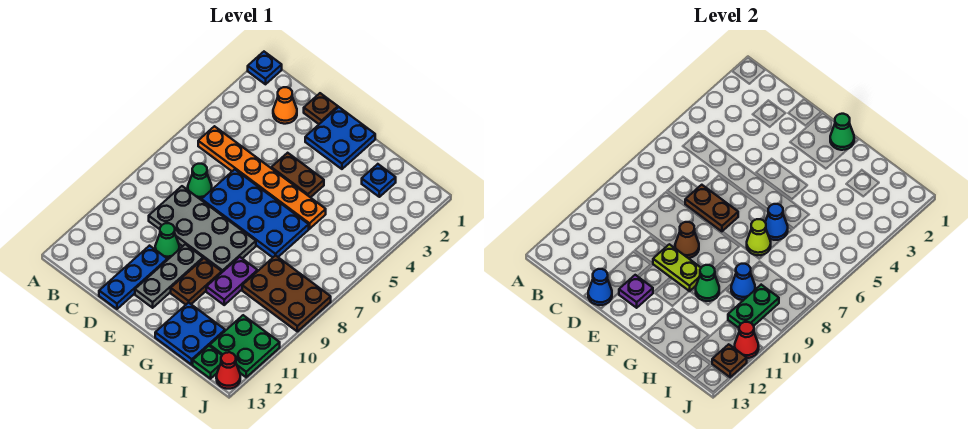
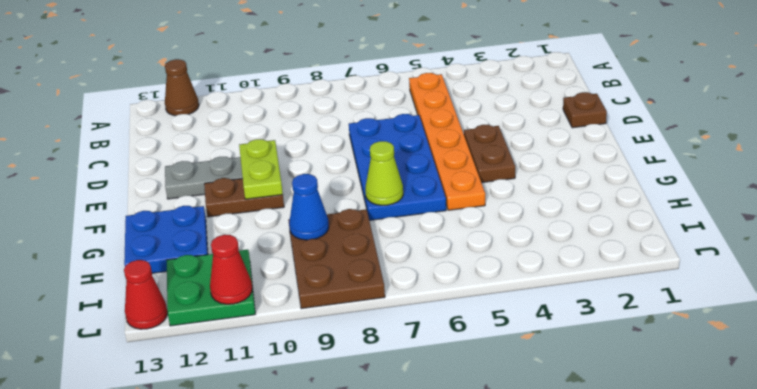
brown 1x1 cone [165,59,199,116] -> brown 1x1 cone moved to [675,222,699,258]
none -> blue 1x1 plate [248,52,282,84]
none -> orange 1x1 cone [273,87,297,124]
none -> green 1x1 cone [188,164,212,200]
none -> grey 2x4 plate [149,186,256,272]

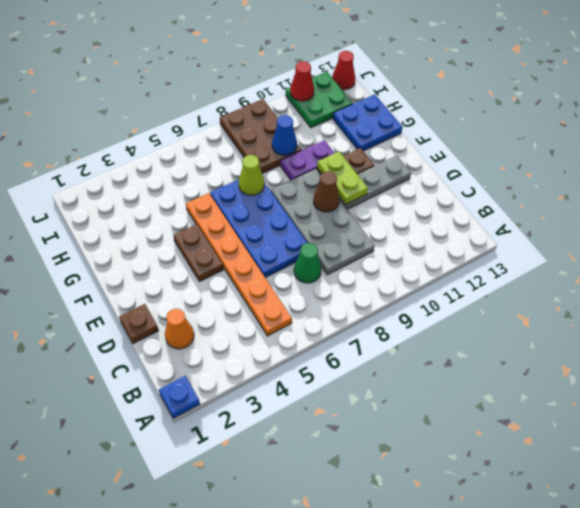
none -> green 1x1 cone [155,223,179,259]
none -> blue 1x3 plate [99,246,167,309]
none -> blue 2x2 plate [305,107,375,169]
none -> blue 1x1 plate [362,164,396,197]

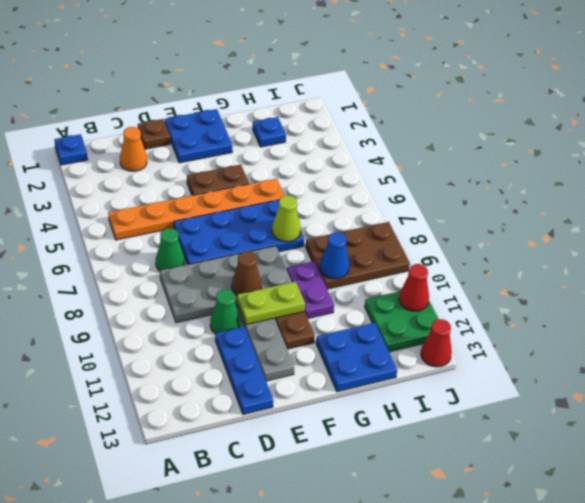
none -> green 1x1 plate [193,346,222,379]
none -> brown 1x2 plate [685,185,738,231]
none -> blue 1x1 cone [588,269,612,305]
none -> purple 1x1 plate [619,275,653,308]

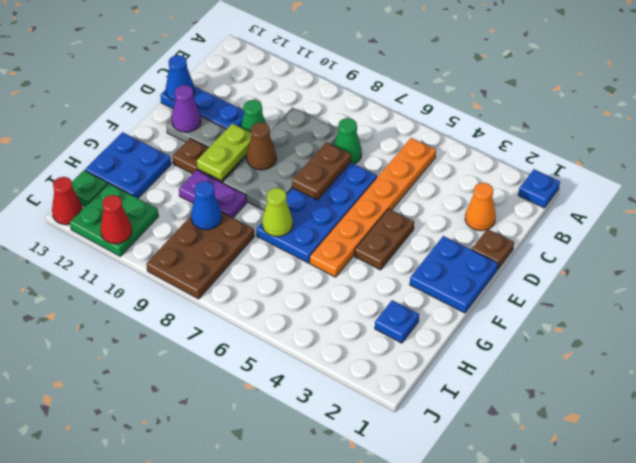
purple 1x1 cone [172,85,201,132] -> purple 1x1 plate [619,275,653,308]
none -> green 1x1 cone [830,114,854,150]
none -> blue 1x1 cone [765,204,788,240]
none -> green 1x1 cone [696,265,719,301]
none -> green 1x2 plate [728,285,779,328]

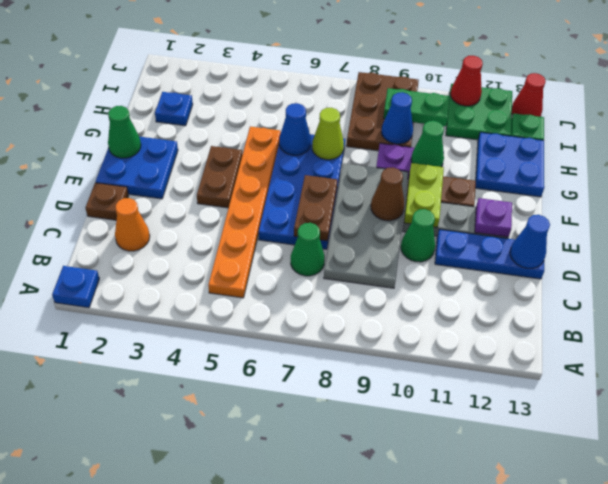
none -> brown 1x1 plate [712,344,747,377]

